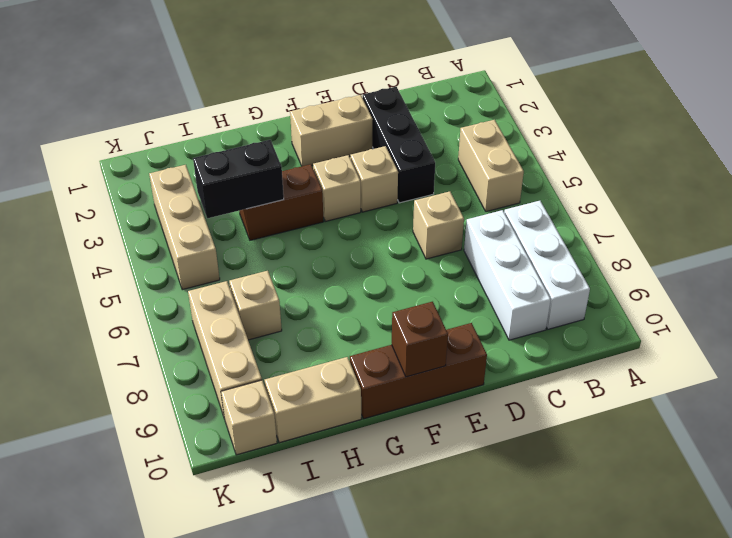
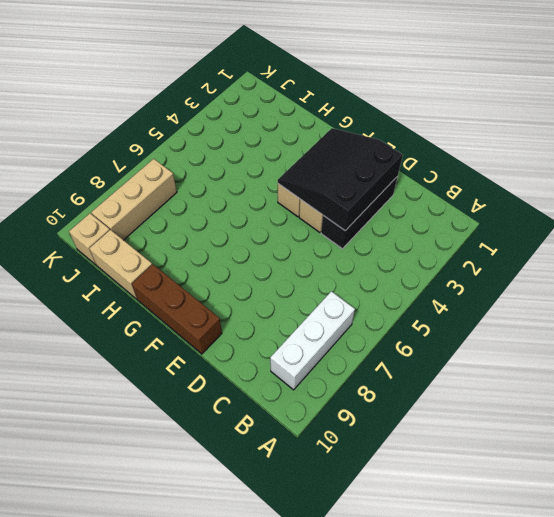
black 3x3 slope [278,128,403,231] -> none
none -> tan 1x2 brick [458,120,524,212]
none -> white 1x3 brick [464,210,551,340]
none -> tan 1x1 brick [413,191,464,259]

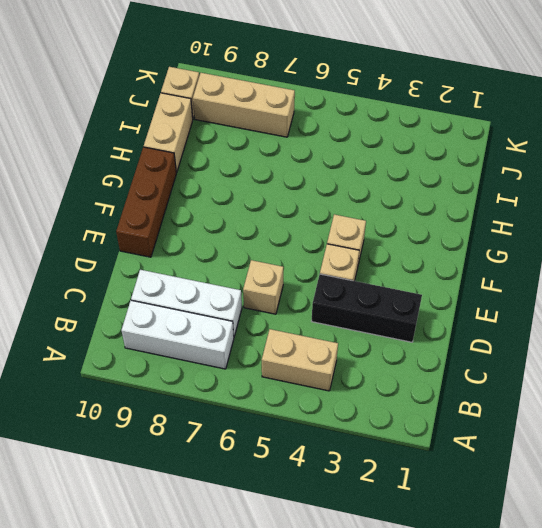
none -> tan 1x2 brick [290,95,373,166]
none -> brown 1x2 brick [239,164,324,240]
none -> tan 1x1 brick [229,271,282,340]

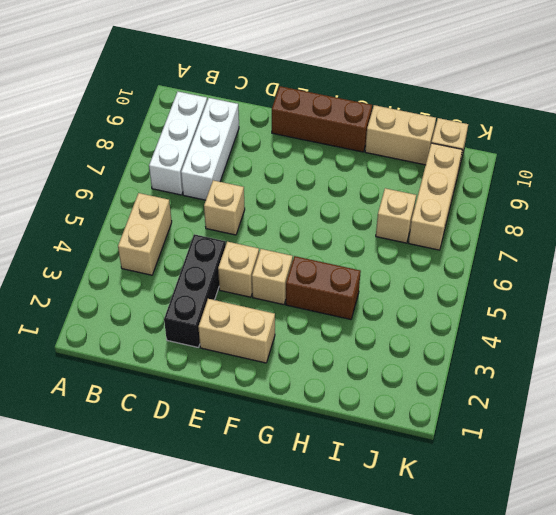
none -> tan 1x3 brick [149,165,220,290]
none -> brown 1x1 brick [392,302,448,377]
none -> black 1x2 brick [193,140,284,218]

